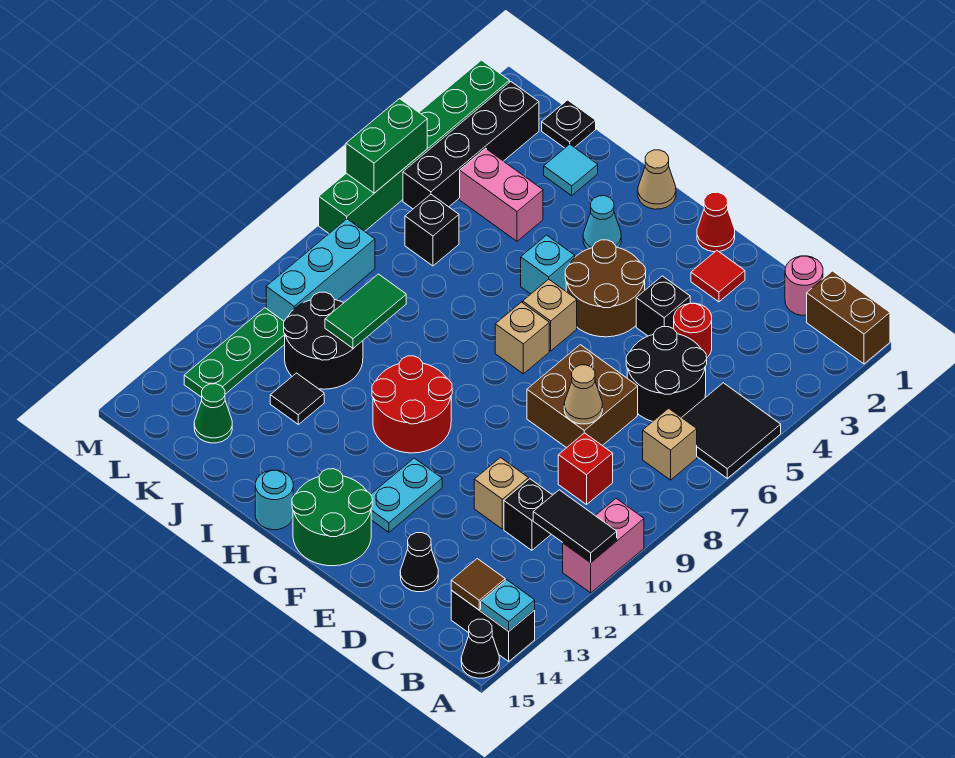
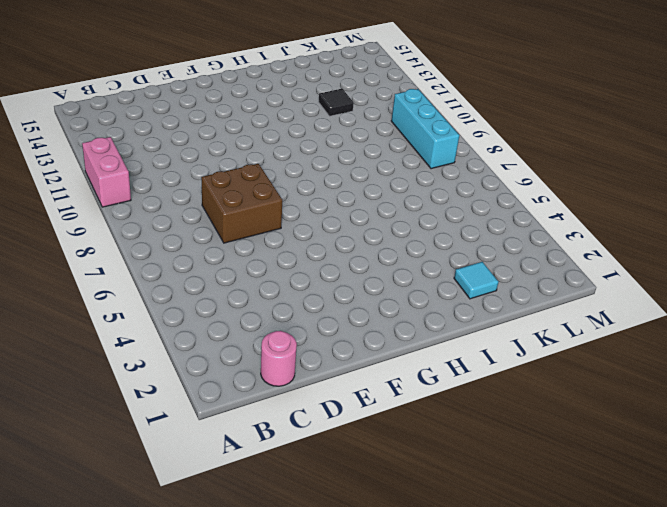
none -> brown 1x2 brick [807,271,890,364]
none -> black 2x2 tile [682,383,781,478]
none -> black 1x2 brick [451,590,535,661]
none -> black 1x1 cone [461,619,499,678]

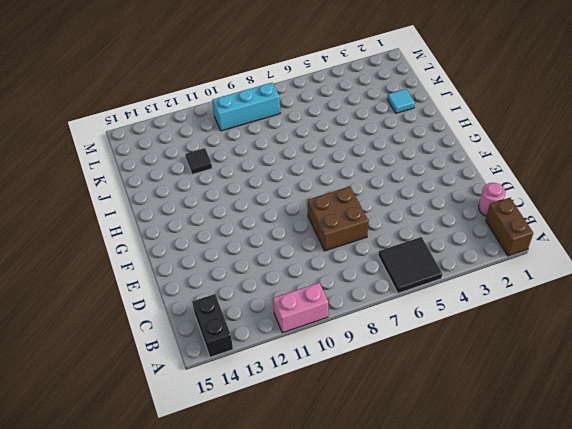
none -> black 1x1 cone [461,619,499,678]
none -> tan 1x1 brick [643,408,697,480]
none -> black 2x2 round brick [626,327,707,421]
none -> red 1x1 brick [558,433,613,505]

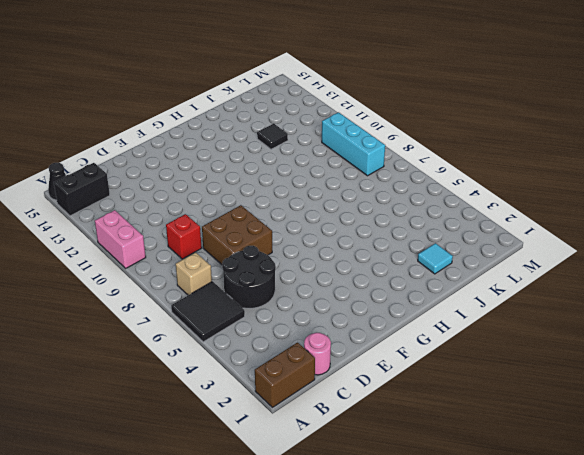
none -> black 1x1 brick [504,479,552,550]
none -> red 1x1 round brick [674,303,712,357]
none -> tan 1x1 brick [474,458,528,529]
none -> black 1x1 cone [400,533,438,592]

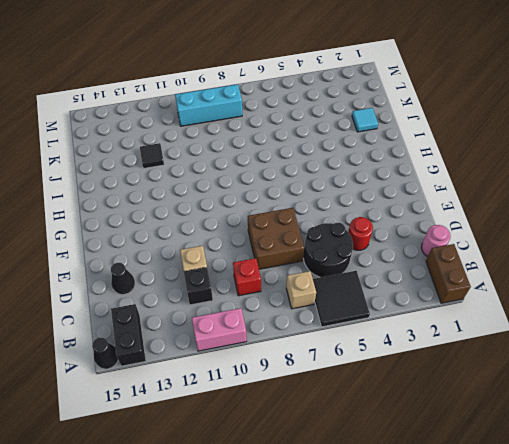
none -> red 1x1 tile [691,251,745,302]
none -> black 1x1 brick [636,276,690,336]
none -> red 1x1 cone [697,192,735,252]
none -> brown 2x2 round brick [565,240,646,337]

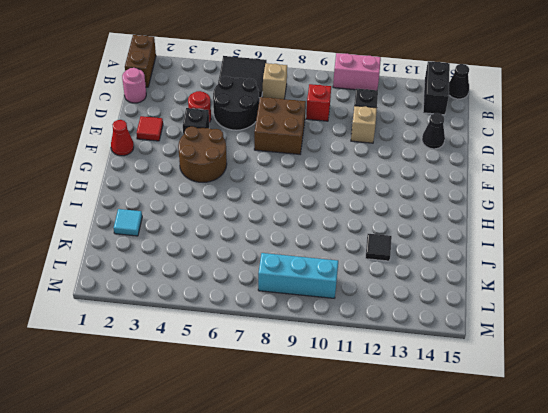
none -> cyan 1x2 plate [371,458,442,532]
none -> green 2x2 round brick [292,469,372,566]
none -> tan 1x1 brick [523,279,577,351]
none -> tan 1x1 brick [495,302,549,374]

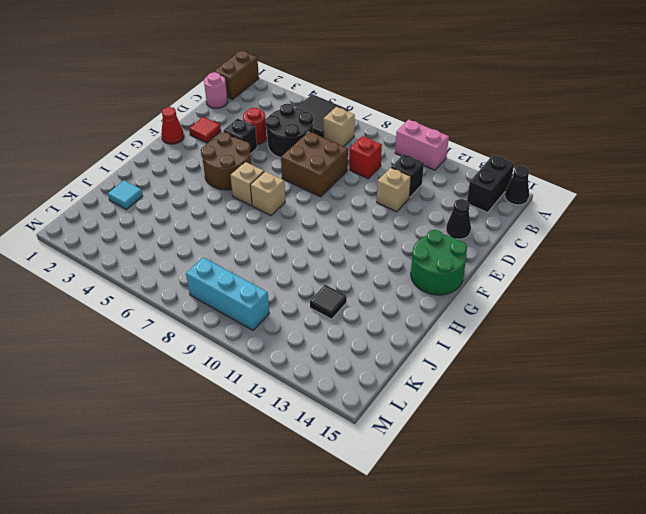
none -> cyan 1x2 plate [371,458,442,532]
none -> red 2x2 round brick [372,356,452,453]
none -> tan 1x1 cone [638,150,676,209]
none -> cyan 1x1 cone [583,196,621,249]

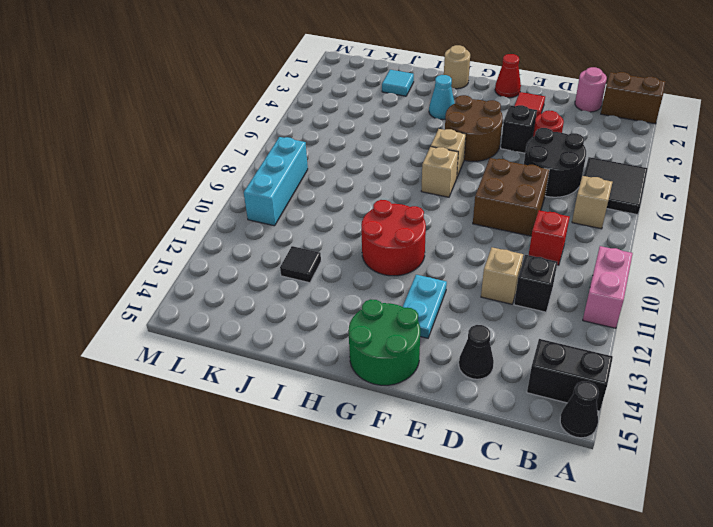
tan 1x1 round brick [444,45,470,89] -> tan 1x1 cone [638,150,676,209]
none -> cyan 1x1 brick [521,235,575,294]
none -> cyan 1x1 round brick [255,470,293,530]
none -> pink 1x2 brick [460,148,543,241]
none -> black 2x2 round brick [284,292,363,389]

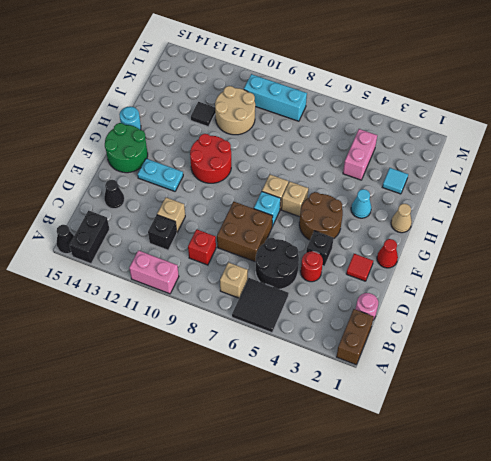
cyan 1x1 brick [254,192,281,227] -> cyan 1x1 brick moved to [521,235,575,294]
tan 2x2 round brick [215,86,255,135] -> black 2x2 round brick [284,292,363,389]
none -> black 1x1 plate [542,100,596,148]
none -> black 1x1 brick [405,195,459,266]
none -> green 1x1 cone [194,384,232,443]
none -> black 1x4 brick [403,82,539,209]

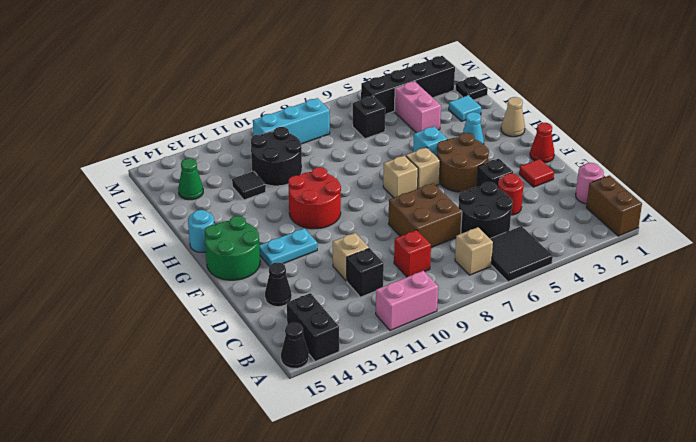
none -> green 1x3 plate [184,308,285,397]
none -> green 1x6 brick [319,60,509,233]
none -> black 1x2 tile [533,490,617,563]
none -> cyan 1x1 plate [481,580,535,631]

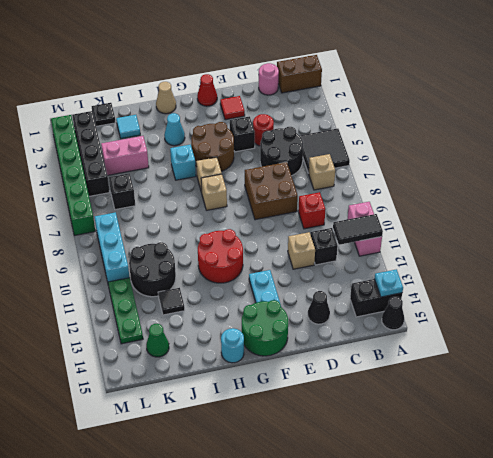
none -> brown 1x1 tile [451,559,505,610]
none -> tan 1x1 cone [564,365,602,424]
none -> green 1x2 tile [325,274,406,348]
none -> green 1x2 brick [346,99,427,193]

